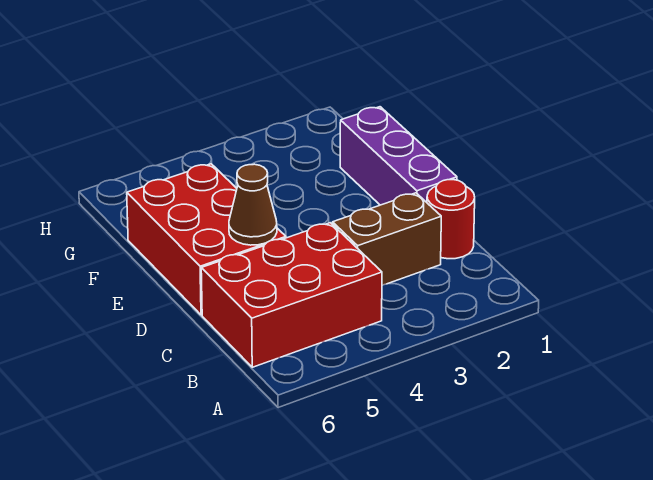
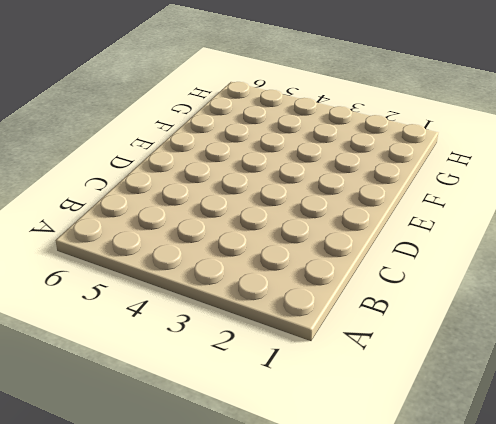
none -> red 2x3 brick [201,223,382,367]
none -> red 1x1 round brick [427,180,475,259]

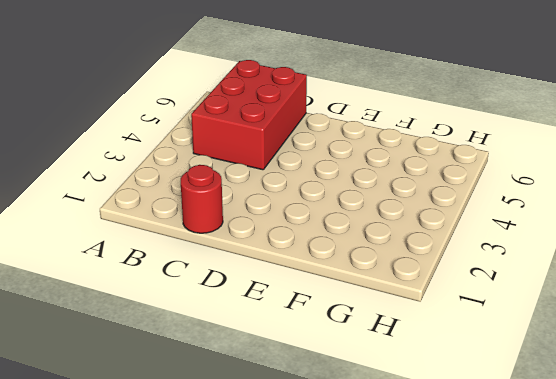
none -> brown 1x2 brick [333,193,441,285]
none -> purple 1x3 brick [340,107,457,205]

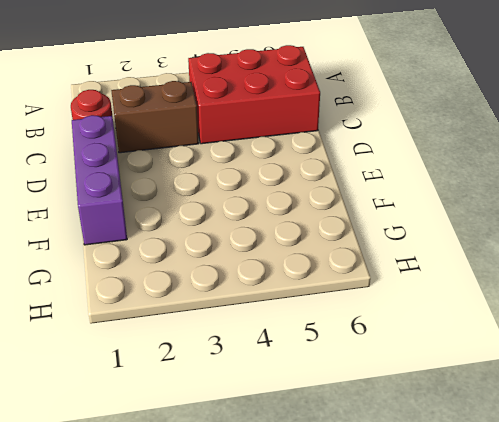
none -> red 2x3 brick [127,164,286,315]
none -> brown 1x1 cone [229,164,277,245]

